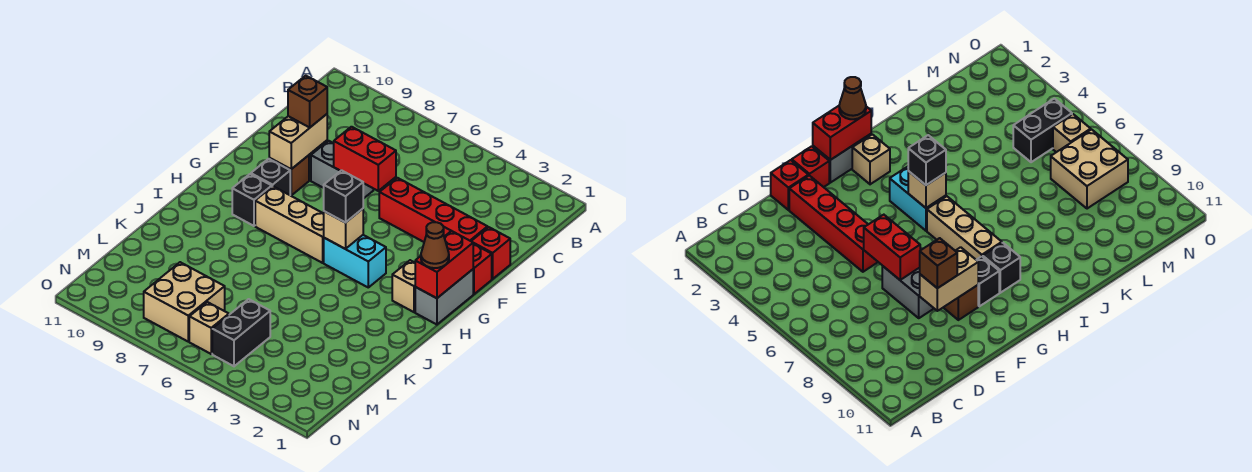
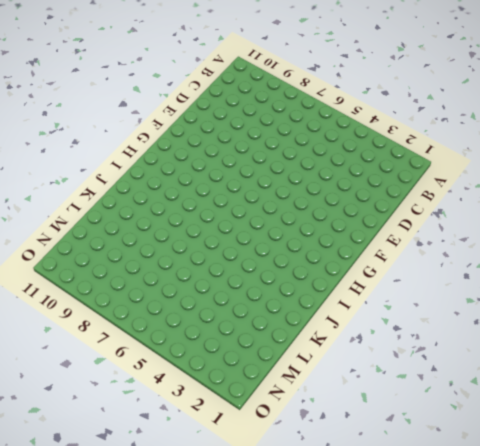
none -> red 1x1 brick [471,227,510,279]
none -> red 1x4 brick [379,178,488,242]
none -> grey 1x2 brick [311,141,373,199]

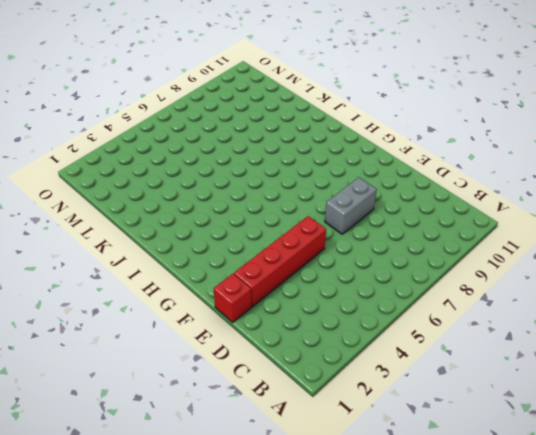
none -> red 1x1 brick [473,244,492,294]
none -> brown 1x1 brick [269,155,309,195]
none -> grey 1x2 brick [415,269,473,325]

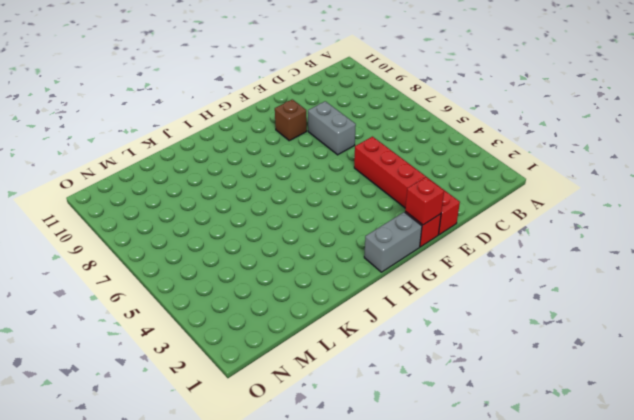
red 1x1 brick [405,177,444,225] -> none
none -> black 1x1 brick [251,159,290,195]
none -> tan 1x1 brick [392,260,415,312]
none -> cyan 1x2 brick [324,235,386,287]

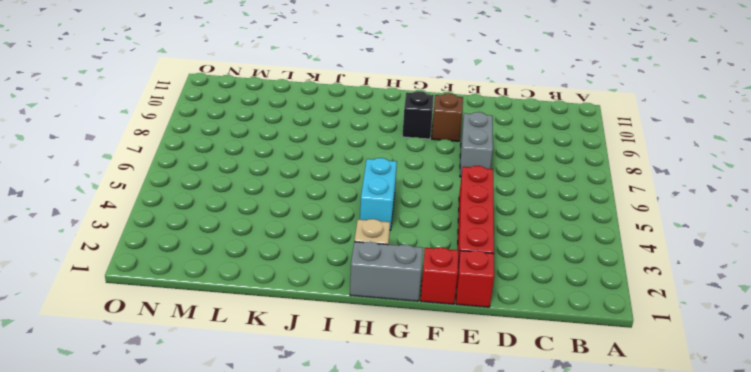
none -> tan 1x3 brick [255,186,324,263]
none -> black 1x1 brick [232,174,272,226]
none -> black 1x2 brick [212,299,270,366]

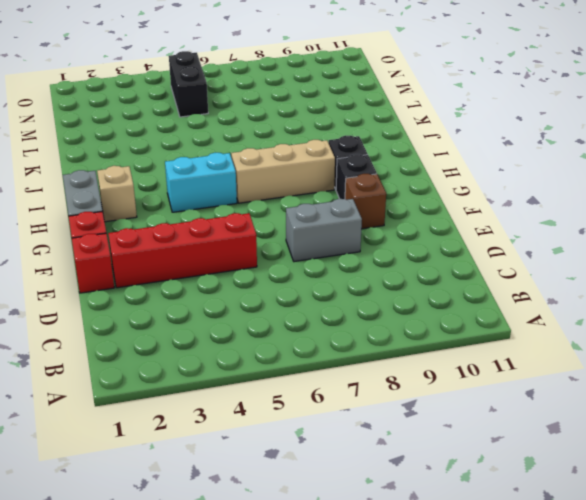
none -> tan 2x2 brick [144,262,225,342]
none -> tan 1x1 brick [189,302,229,354]
none -> red 1x2 brick [334,127,396,191]

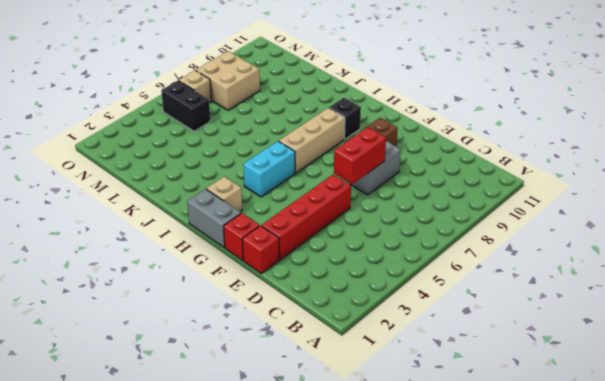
none -> black 1x1 brick [251,159,290,195]
none -> tan 1x2 brick [269,114,327,169]
none -> red 1x2 brick [415,231,473,298]

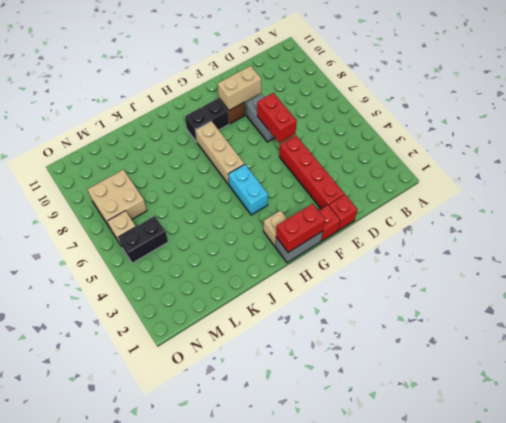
none -> tan 1x1 brick [324,209,363,249]
none -> brown 1x1 brick [288,76,327,127]
none -> brown 1x1 cone [421,222,449,268]

